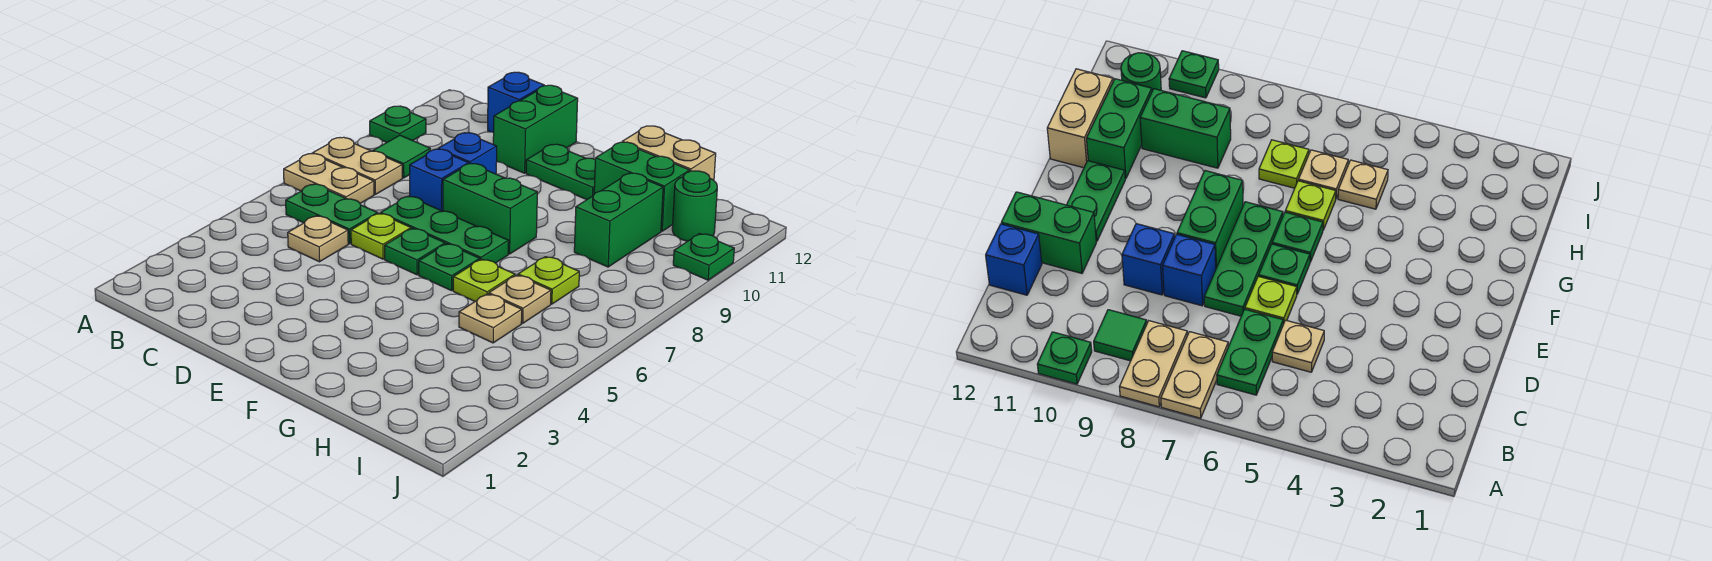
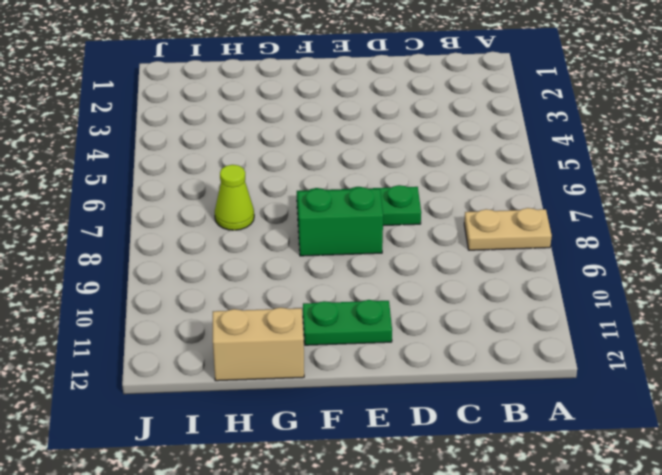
lime 1x1 cone [215,165,254,230] -> lime 1x1 plate [518,257,579,304]
none -> tan 1x2 plate [284,154,374,203]
none -> green 1x1 plate [370,106,426,142]
none -> green 1x2 plate [286,184,378,244]

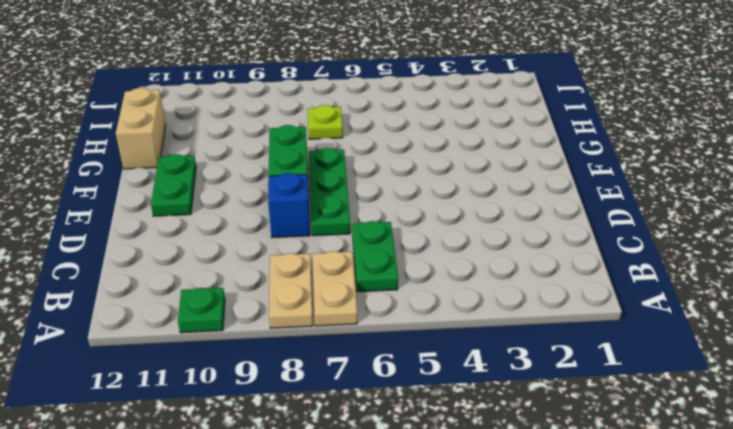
none -> green 1x1 tile [373,135,430,178]
none -> tan 1x1 plate [288,216,348,262]
none -> blue 1x1 brick [488,72,544,132]

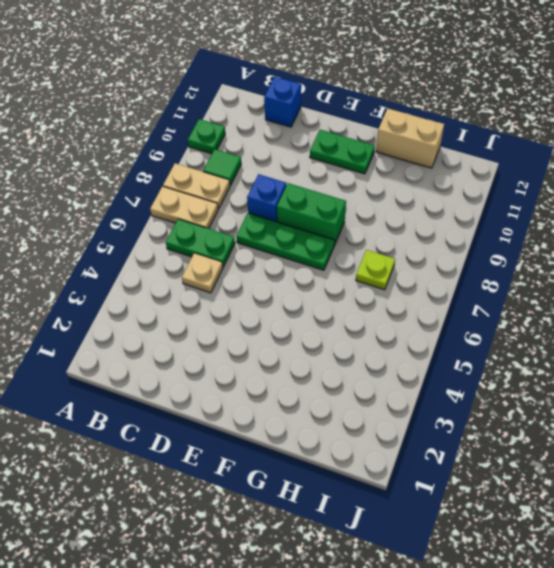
none -> lime 1x1 plate [351,213,411,259]
none -> blue 1x1 brick [438,133,497,174]
none -> green 1x2 brick [493,85,578,173]

